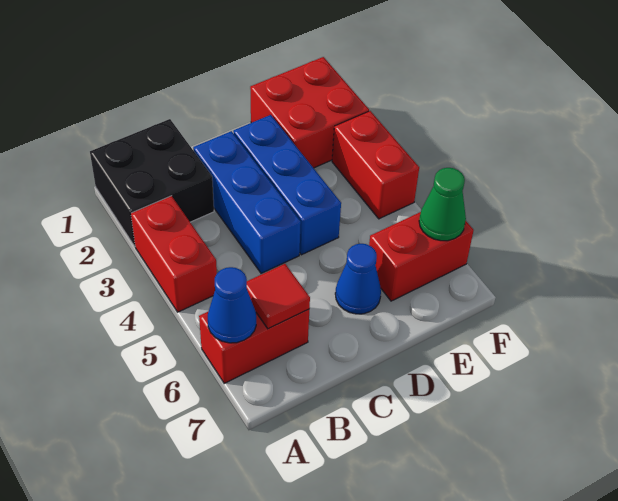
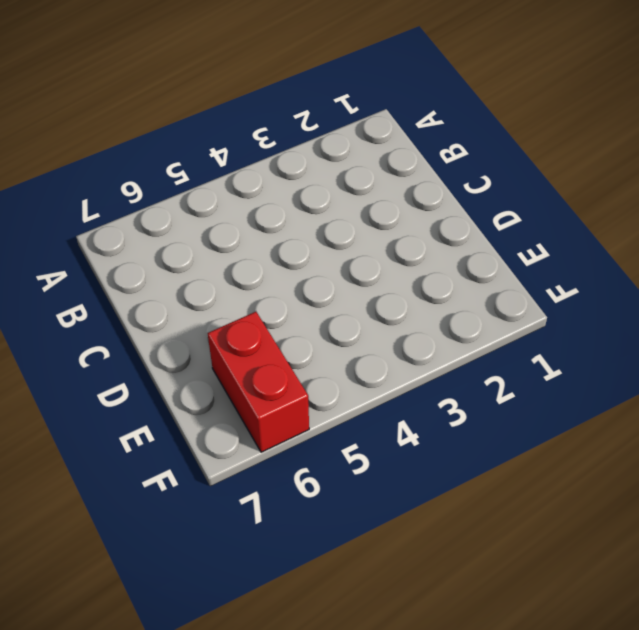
none -> black 2x2 brick [90,119,214,246]
none -> red 1x2 brick [131,196,217,312]
none -> red 1x2 brick [199,309,309,383]

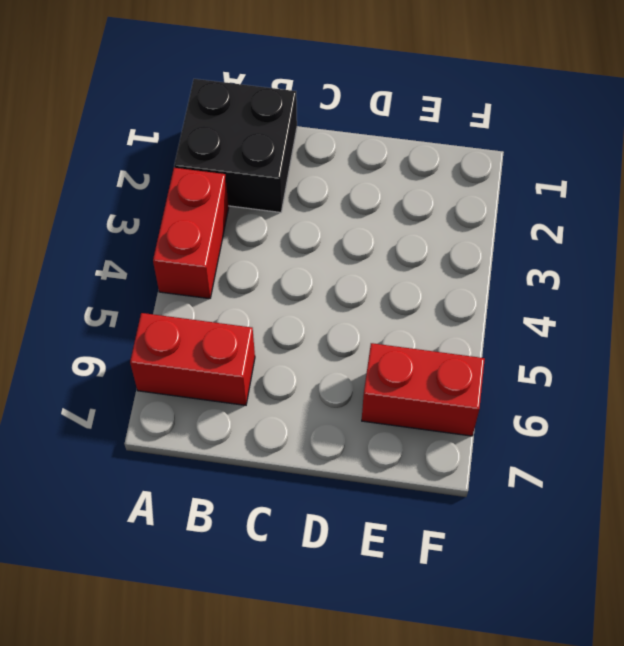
none -> blue 1x3 brick [193,131,301,273]
none -> blue 1x3 brick [233,115,341,255]
none -> blue 1x1 cone [335,244,381,314]

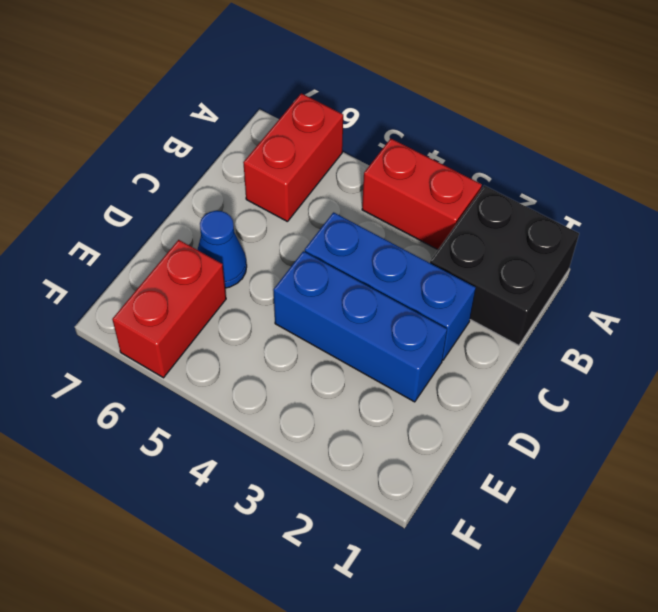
none -> red 2x2 brick [250,57,369,168]
none -> red 1x2 brick [332,111,419,219]
none -> blue 1x1 cone [208,267,256,343]

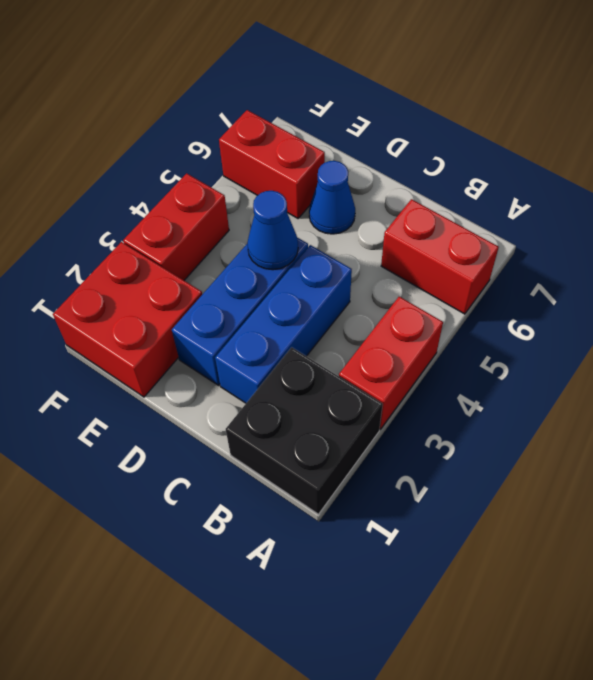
blue 1x1 cone [247,191,298,270] -> blue 1x1 cone moved to [208,267,256,343]
none -> red 1x1 tile [247,264,310,329]
none -> green 1x1 cone [419,168,466,241]

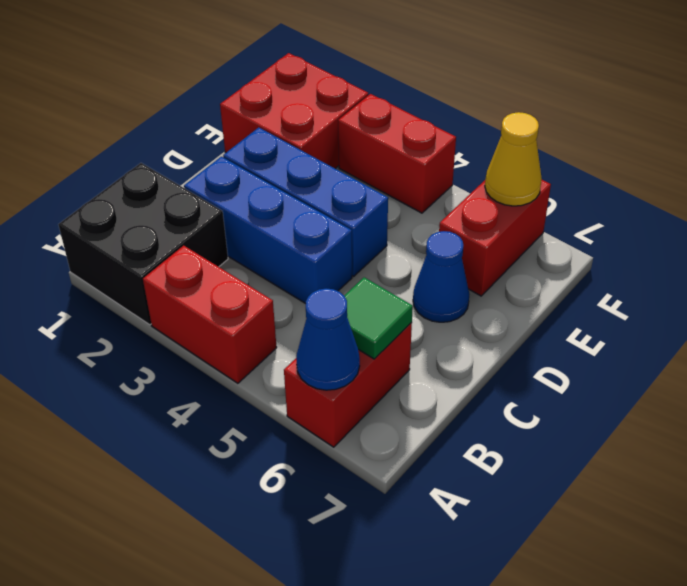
green 1x1 tile [344,277,413,359] -> red 1x1 tile [247,264,310,329]
yellow 1x1 cone [485,112,542,206] -> green 1x1 cone [419,168,466,241]

